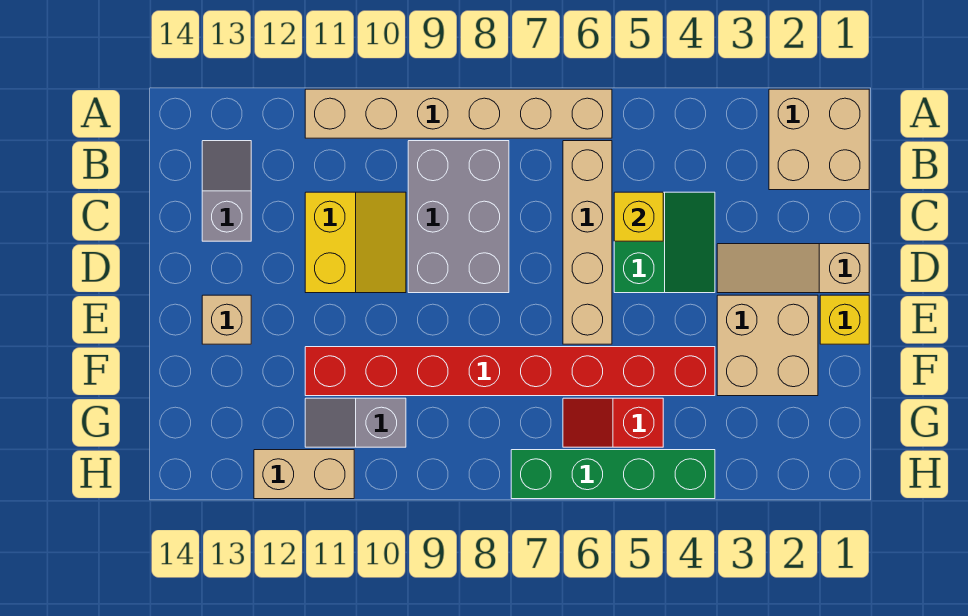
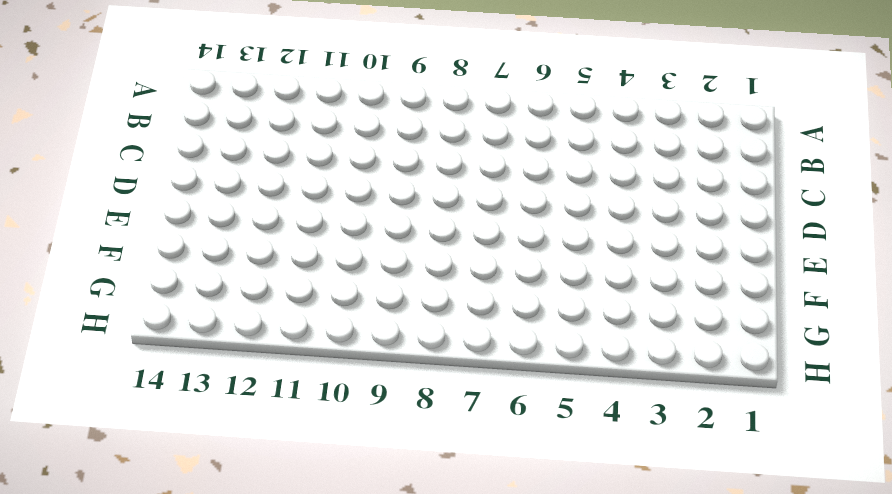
none -> tan 2x2 brick [769,89,869,190]
none -> tan 1x6 brick [305,89,612,138]
none -> tan 1x4 brick [563,141,612,344]

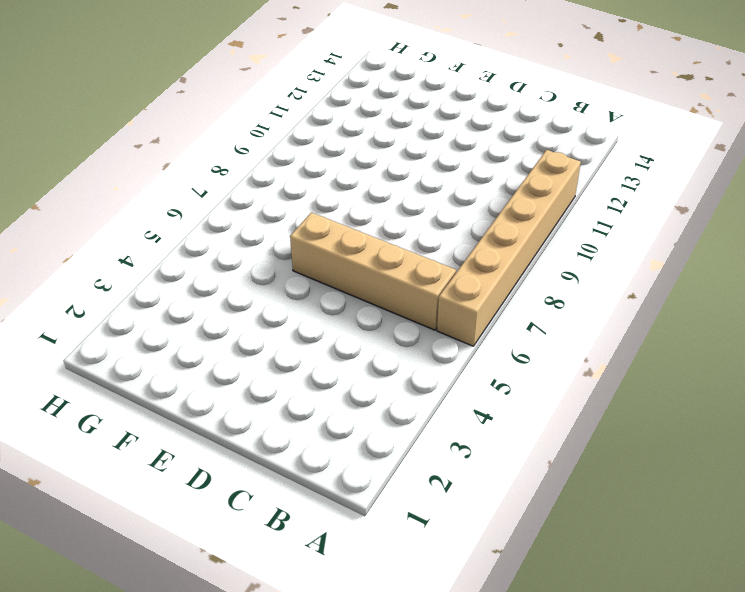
none -> tan 2x2 brick [769,89,869,190]
none -> grey 2x3 brick [408,141,509,293]
none -> grey 1x2 slope [202,141,251,241]

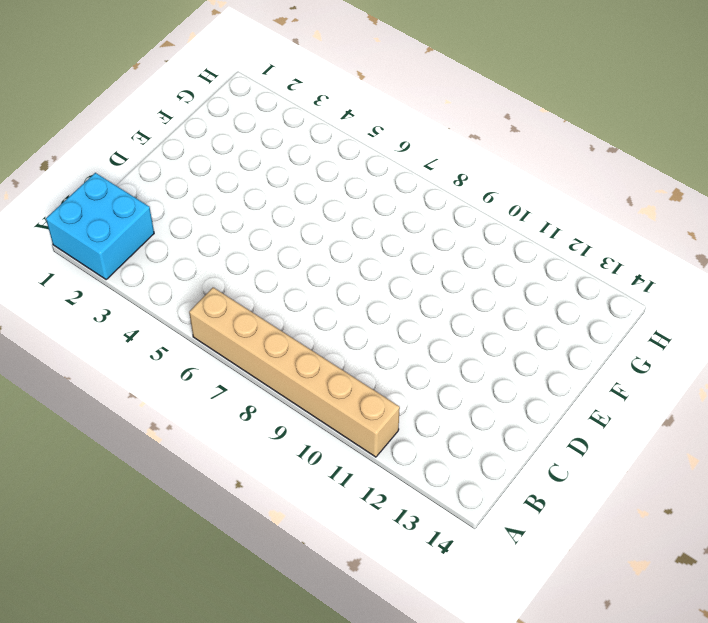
cyan 2x2 brick [46,173,154,279] -> tan 2x2 brick [769,89,869,190]
none -> tan 1x4 brick [563,141,612,344]
none -> grey 2x3 brick [408,141,509,293]
none -> grey 1x2 slope [202,141,251,241]

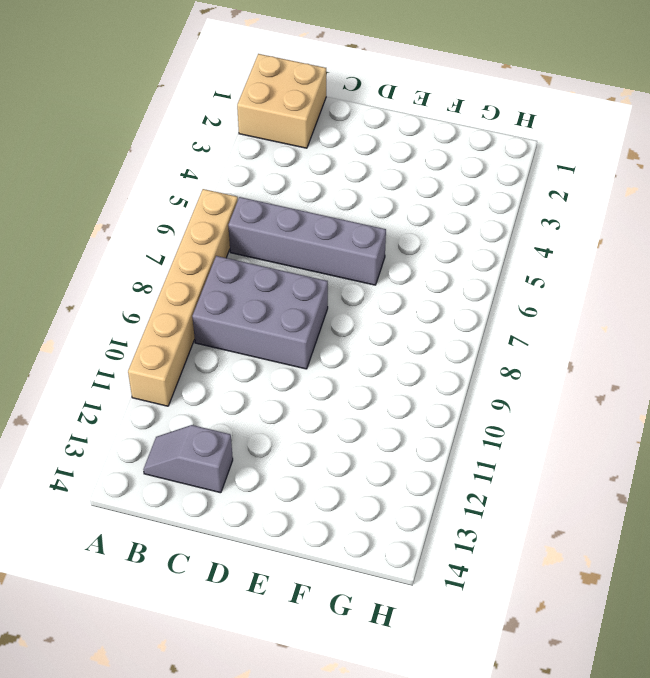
grey 1x4 brick [228,197,386,285] -> tan 1x4 brick [563,141,612,344]
none -> green 2x2 slope [614,192,715,293]
none -> yellow 2x2 slope [305,192,406,293]
none -> tan 1x3 slope [717,244,869,293]

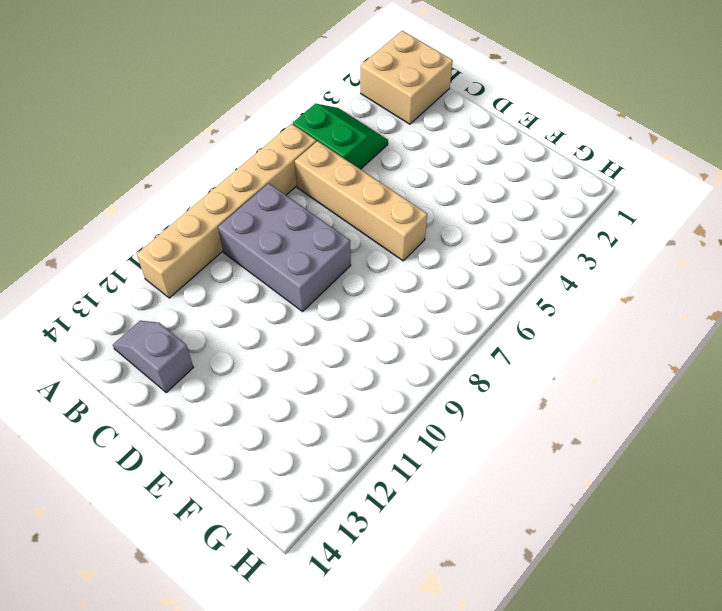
green 2x2 slope [293,103,388,169] -> green 2x2 slope moved to [614,192,715,293]
none -> yellow 2x2 slope [305,192,406,293]
none -> tan 1x3 slope [717,244,869,293]
none -> yellow 1x1 brick [820,295,869,344]

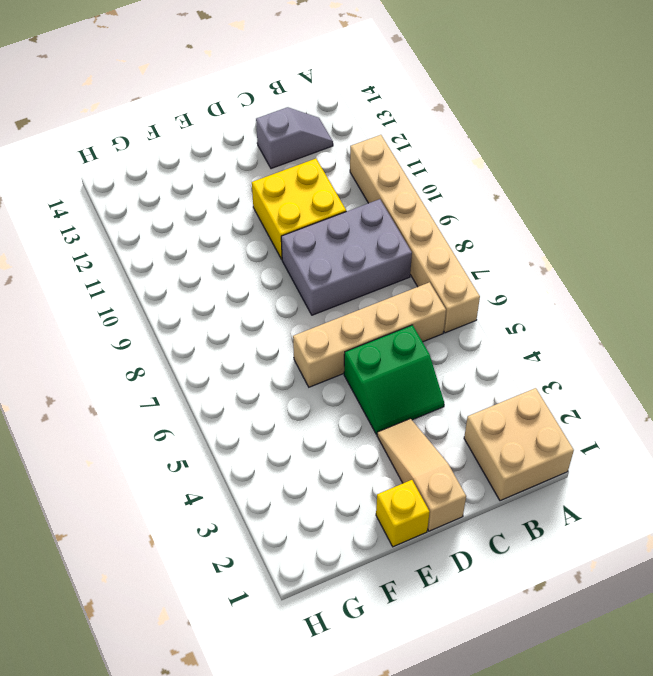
yellow 2x2 brick [252,159,346,259] -> yellow 2x2 slope [305,192,406,293]
none -> tan 2x2 brick [717,295,818,396]
none -> tan 1x1 brick [202,295,251,344]
none -> red 1x8 brick [305,347,715,396]

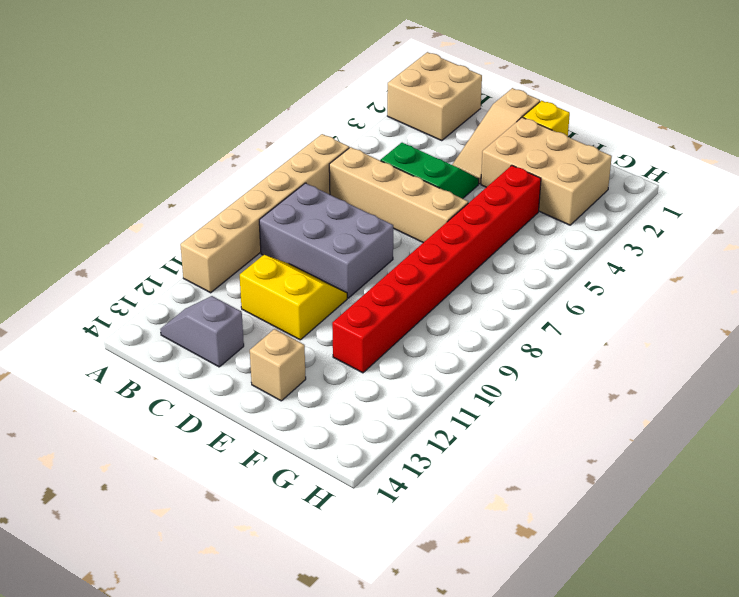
tan 2x3 brick [481,117,612,225] -> tan 2x2 brick [717,295,818,396]
none -> red 1x2 slope [563,398,663,447]
none -> grey 1x2 slope [305,398,406,447]
none -> green 1x4 brick [511,450,715,499]

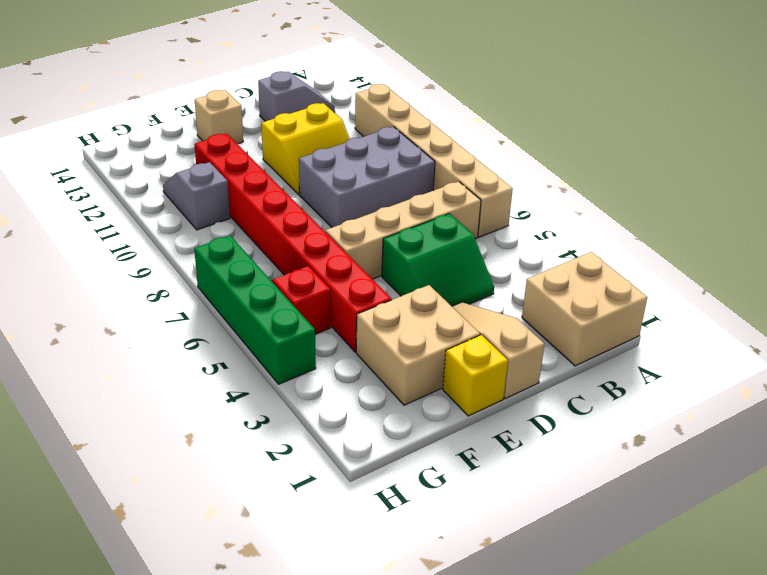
none -> tan 1x2 brick [254,450,354,499]
none -> yellow 1x1 brick [614,192,663,241]

